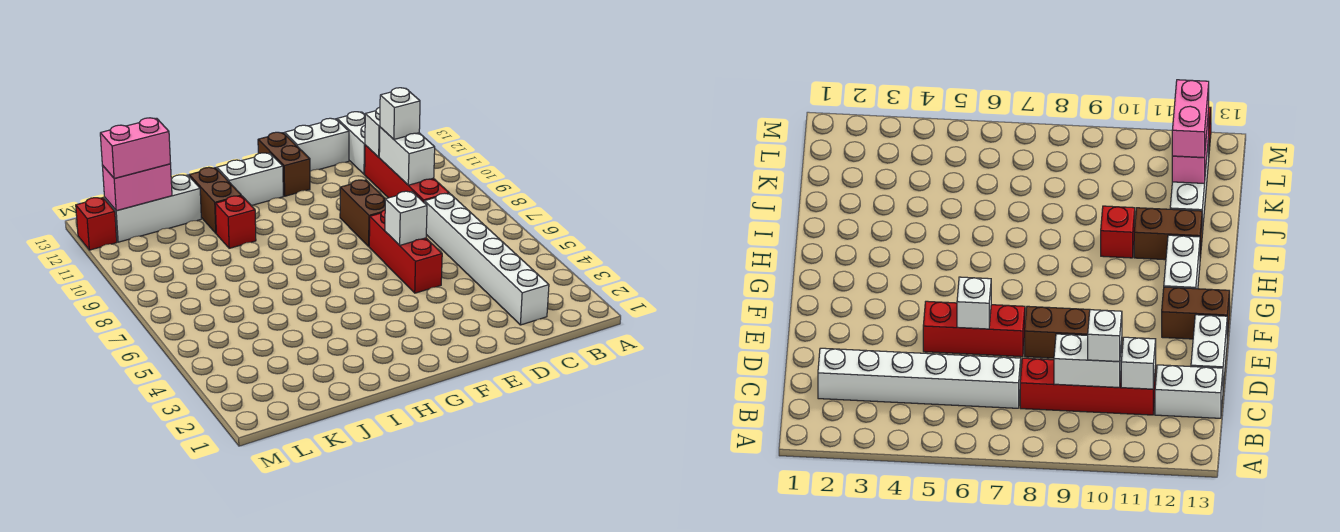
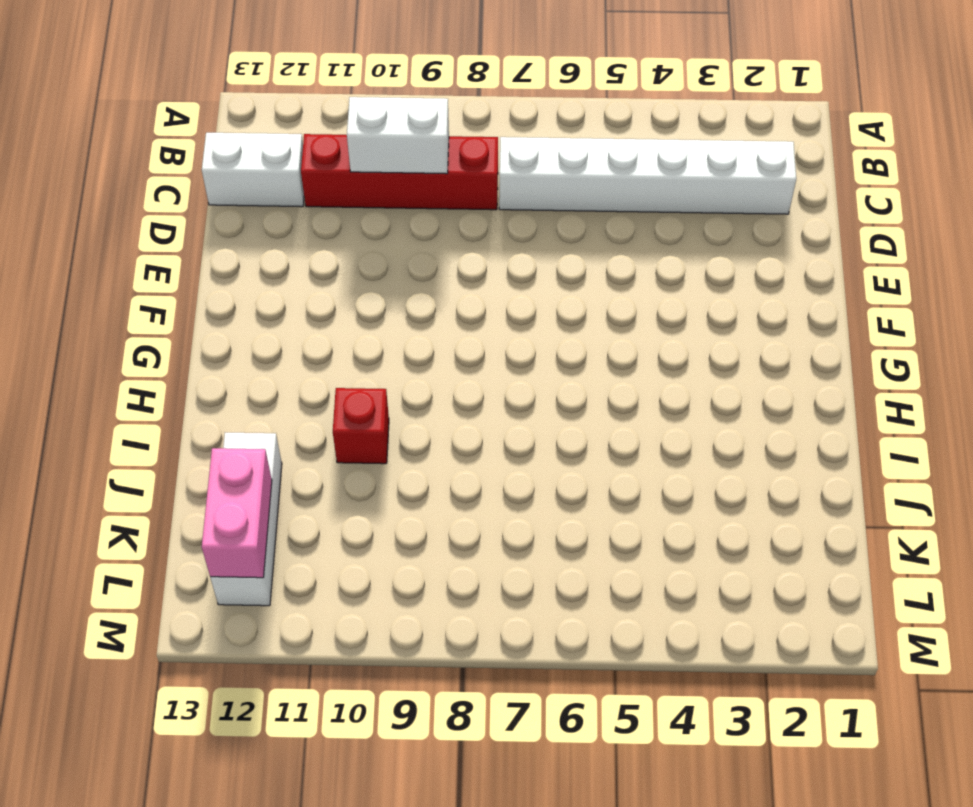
none -> white 1x2 brick [285,118,349,171]
none -> red 1x3 brick [369,210,442,293]
none -> brown 1x2 brick [340,180,385,246]

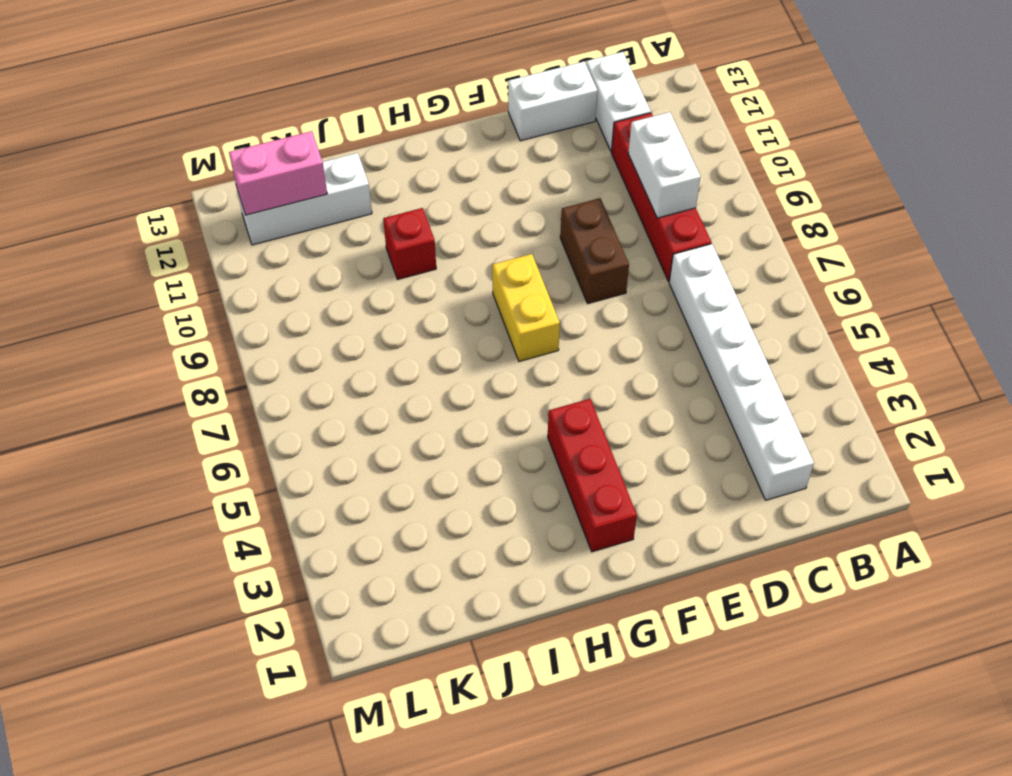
red 1x3 brick [548,399,637,552] -> red 1x3 brick moved to [369,210,442,293]
yellow 1x2 brick [492,254,560,361] -> none
none -> brown 1x2 brick [258,132,310,196]
none -> white 1x2 brick [217,153,283,205]
none -> brown 1x2 brick [189,167,241,233]

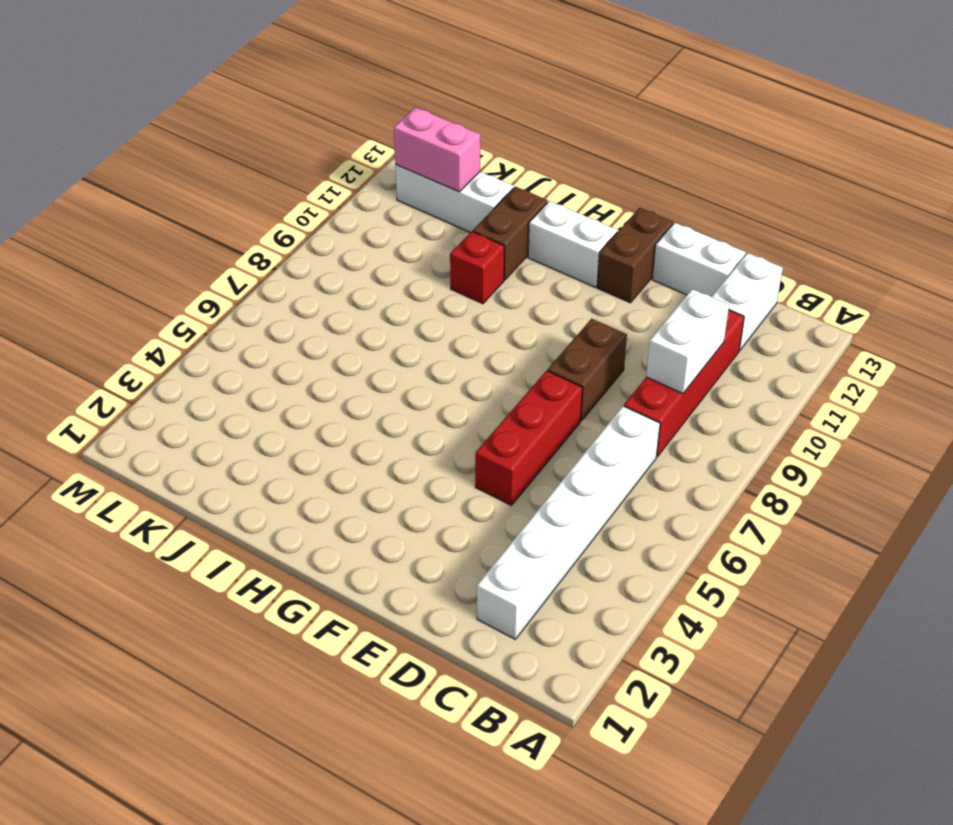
none -> red 1x1 brick [76,198,117,250]
none -> white 1x1 brick [365,107,380,157]
none -> white 1x1 brick [385,191,427,245]

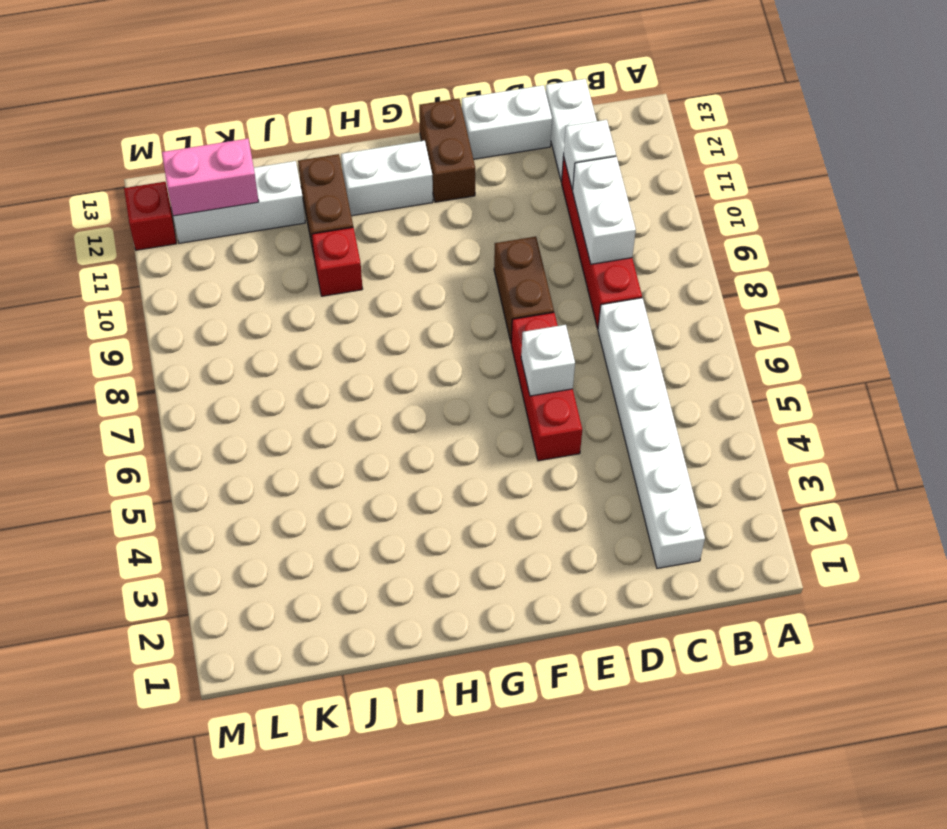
none -> white 1x1 brick [380,88,420,139]
none -> pink 1x2 brick [100,118,171,178]

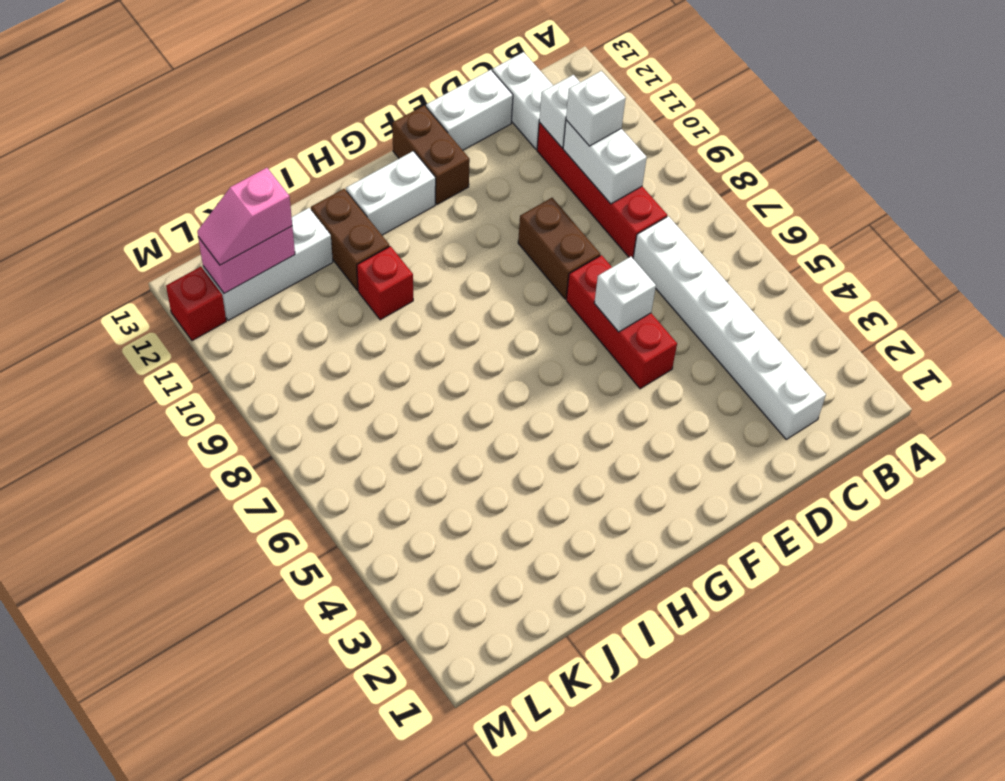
pink 1x2 slope [197,168,292,265] -> pink 1x2 brick [100,118,171,178]

